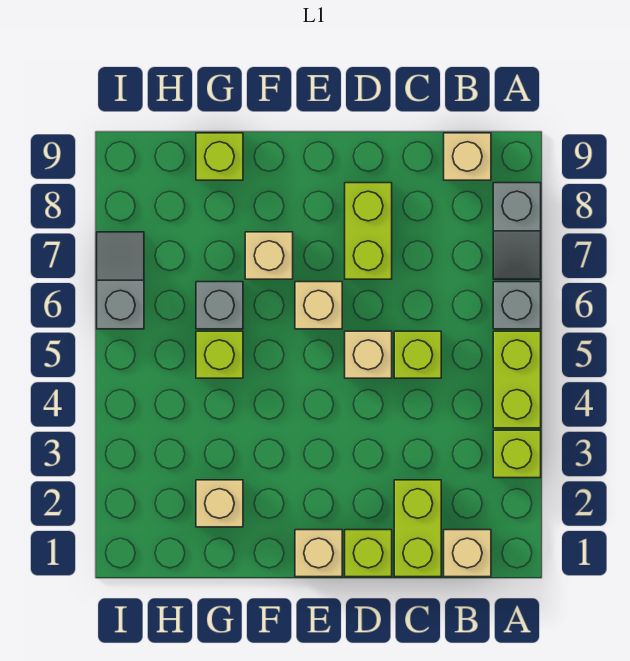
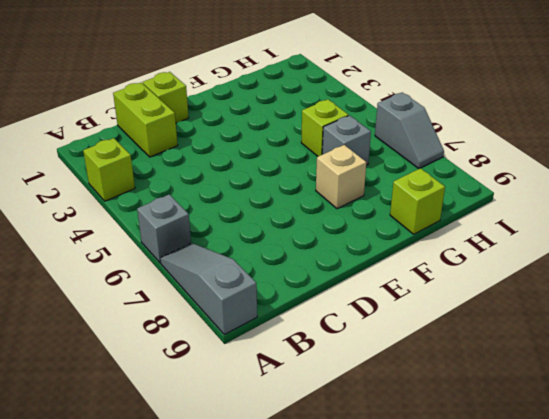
grey 1x3 slope [160,243,257,335] -> grey 1x2 slope [493,183,541,279]
none -> lime 1x2 brick [493,331,541,428]
none -> tan 1x1 brick [444,530,491,577]
none -> tan 1x1 brick [444,133,491,180]

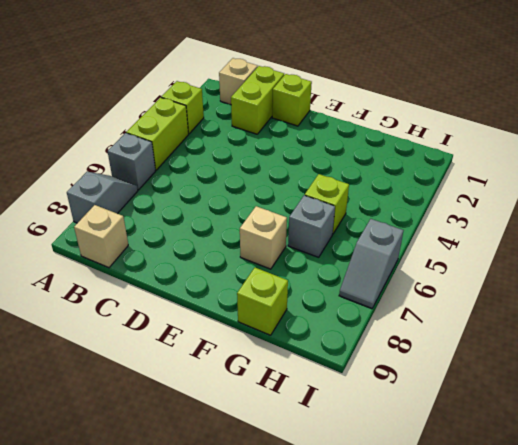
none -> lime 1x1 brick [394,331,441,378]
none -> tan 1x1 brick [345,331,392,378]
none -> lime 1x2 brick [345,183,392,279]

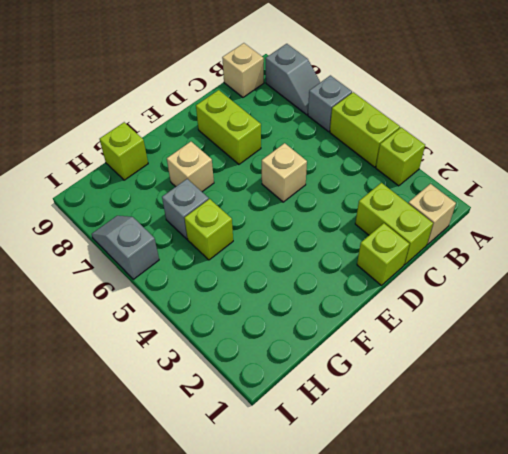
none -> lime 1x1 brick [394,331,441,378]
none -> tan 1x1 brick [295,530,342,577]
none -> tan 1x1 brick [295,282,342,329]

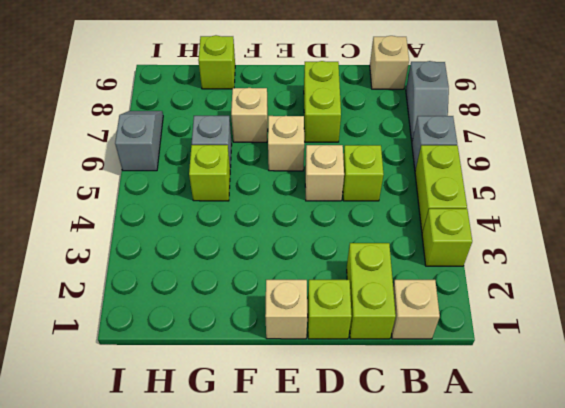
none -> tan 1x1 brick [196,480,243,527]

